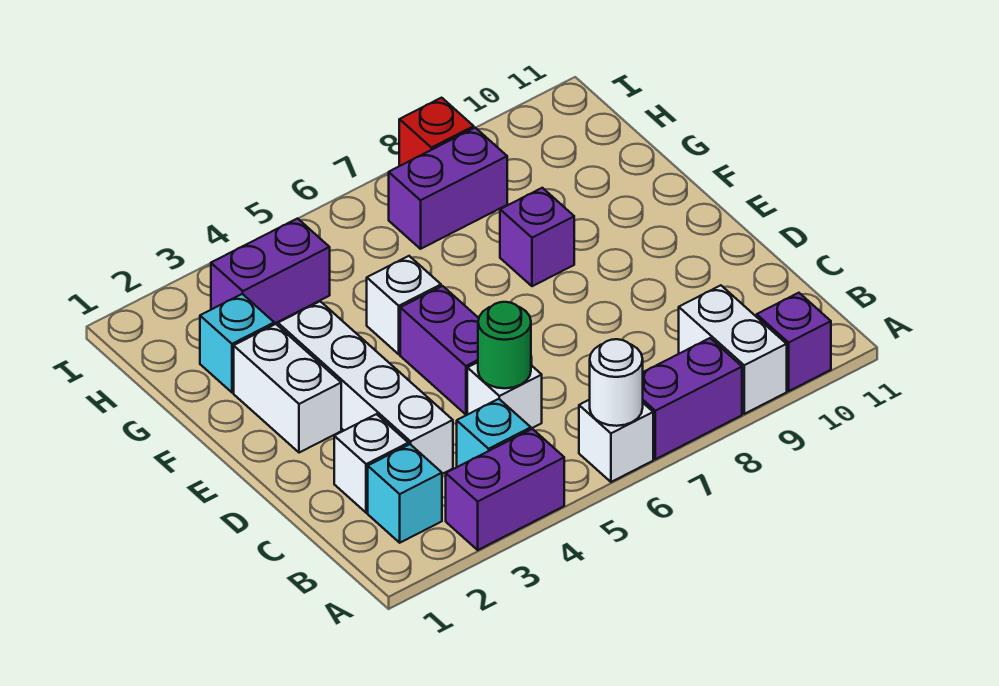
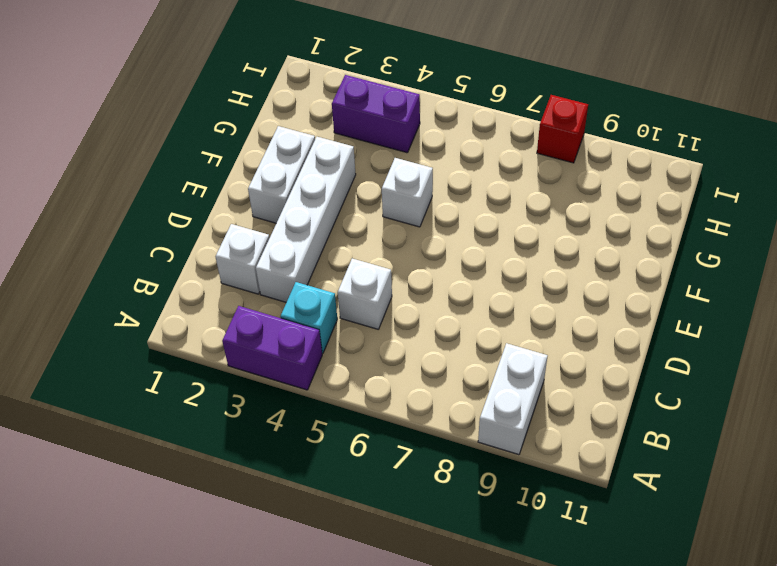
none -> white 1x1 brick [579,400,653,482]
none -> purple 1x2 brick [643,338,742,459]
none -> purple 1x1 brick [757,293,831,391]

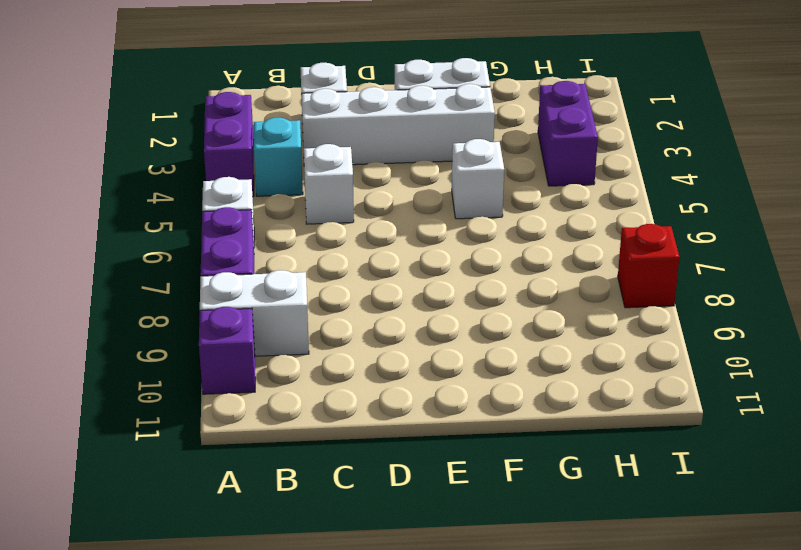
none -> cyan 1x1 brick [368,444,442,543]
none -> purple 1x2 brick [400,286,479,414]
none -> purple 1x1 brick [500,188,574,286]

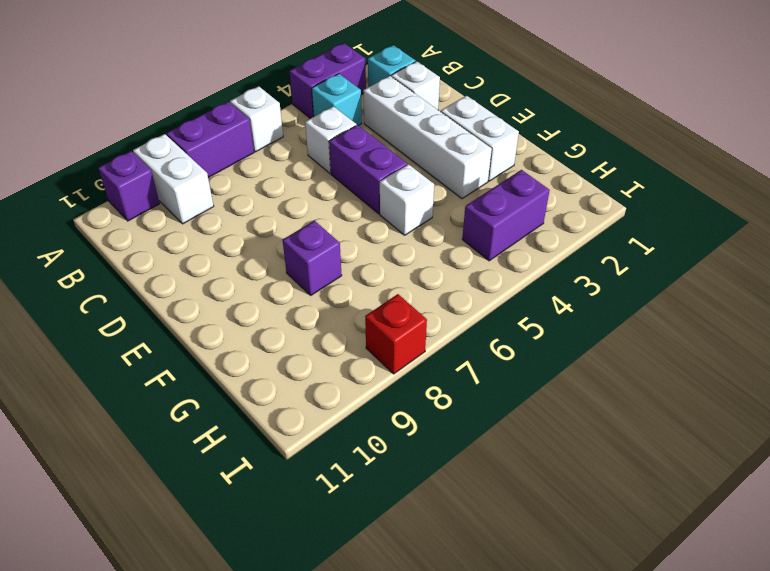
none -> cyan 1x1 brick [200,294,274,392]
none -> purple 1x2 brick [389,128,507,249]
none -> white 1x1 round brick [590,339,643,426]

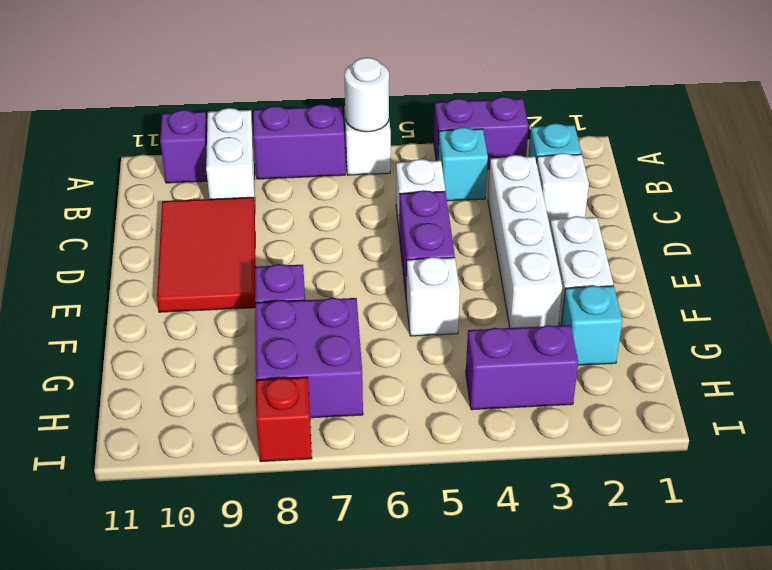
red 2x3 tile [157,197,256,312] -> none
purple 2x2 brick [255,298,363,418] -> purple 1x2 brick [389,128,507,249]
none -> green 1x1 round brick [478,302,531,388]

